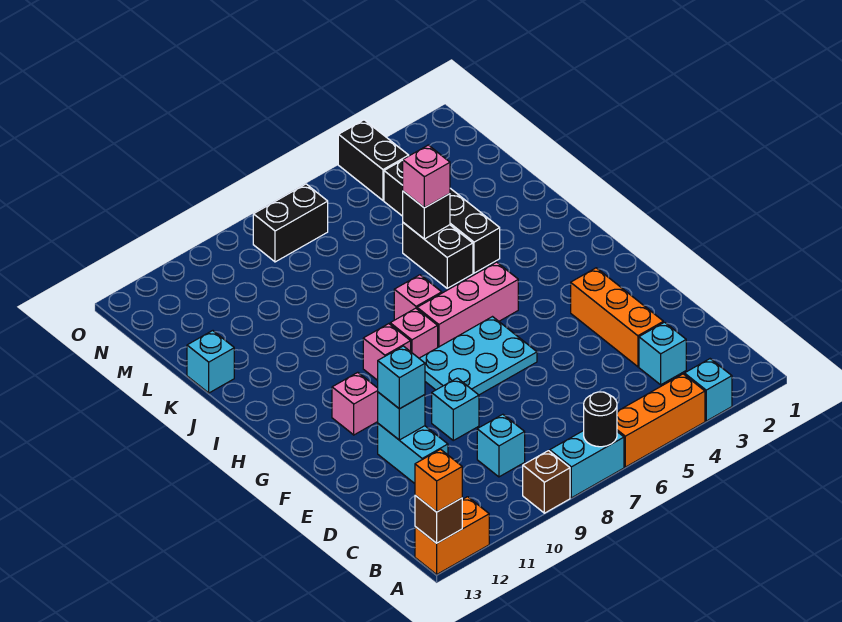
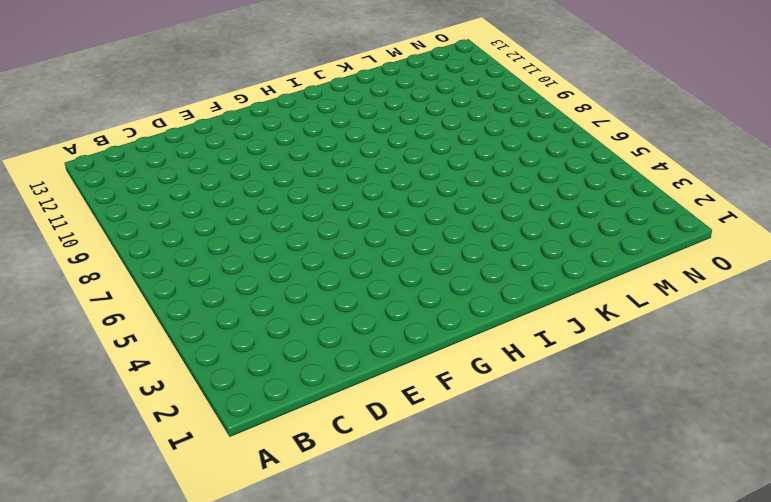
none -> cyan 1x1 brick [685,359,732,421]
none -> orange 1x3 brick [617,374,705,467]
none -> cyan 1x2 brick [550,431,624,498]

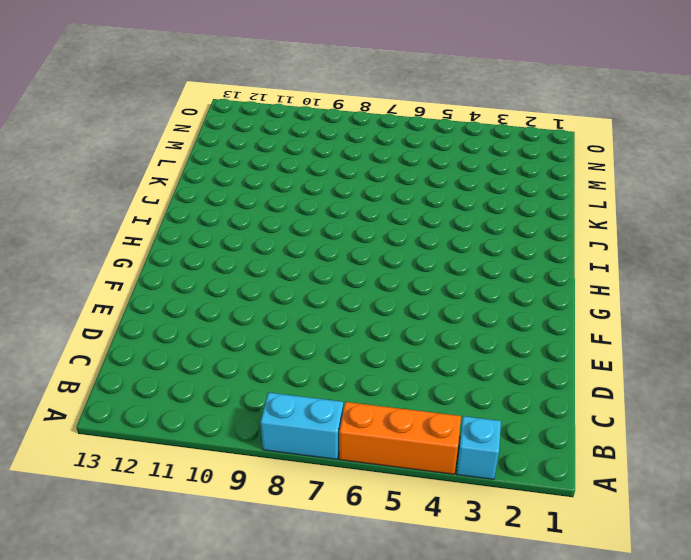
none -> brown 1x1 brick [523,451,570,513]
none -> orange 1x2 brick [415,497,489,574]
none -> cyan 1x1 brick [639,322,686,385]

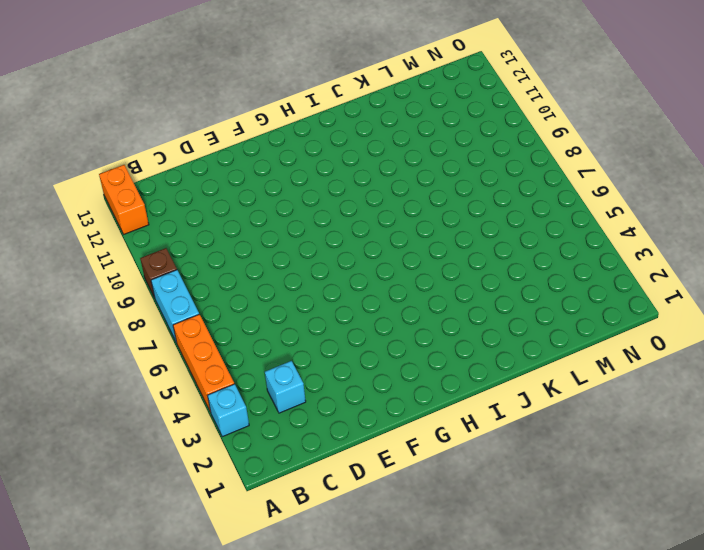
none -> cyan 1x1 brick [477,414,525,477]
none -> orange 1x3 brick [571,268,663,367]
none -> cyan 1x2 brick [378,424,448,483]

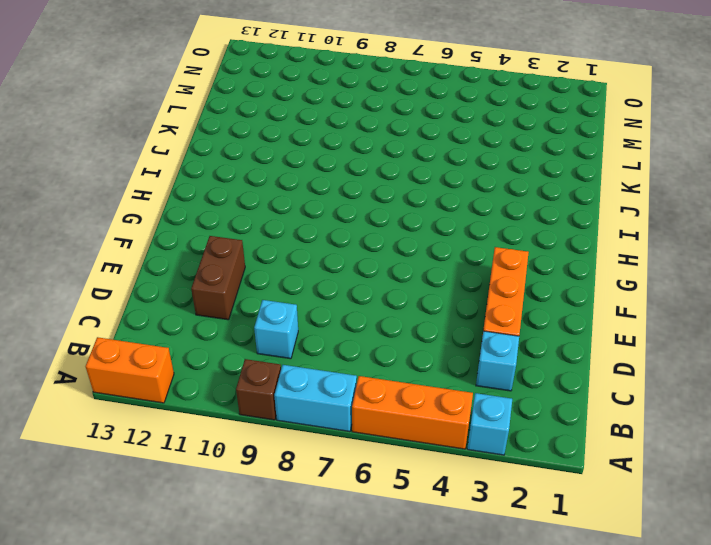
brown 1x2 brick [191,236,245,320] -> cyan 1x2 brick [378,424,448,483]
none -> cyan 1x1 brick [432,378,479,440]
none -> cyan 2x3 plate [419,317,537,395]
none -> pink 1x1 brick [332,372,378,435]

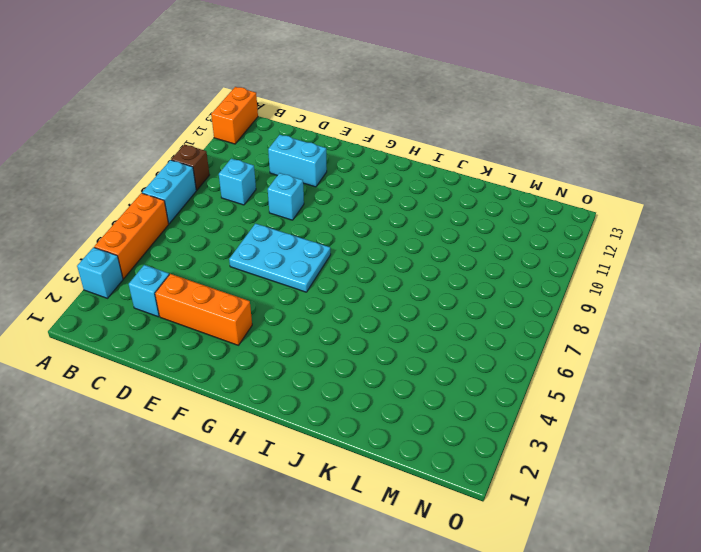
cyan 2x3 plate [229,224,331,292] -> cyan 2x3 plate turned to [419,317,537,395]
none -> pink 1x1 brick [332,372,378,435]
none -> pink 1x3 brick [417,262,518,347]
none -> pink 1x1 brick [390,308,438,358]

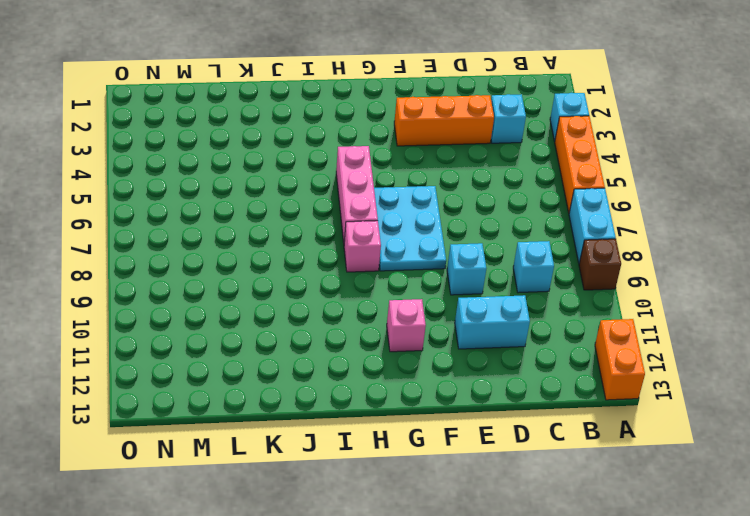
none -> pink 1x1 brick [363,324,411,380]
none -> pink 1x1 brick [394,275,442,320]
none -> black 1x4 brick [384,160,500,273]

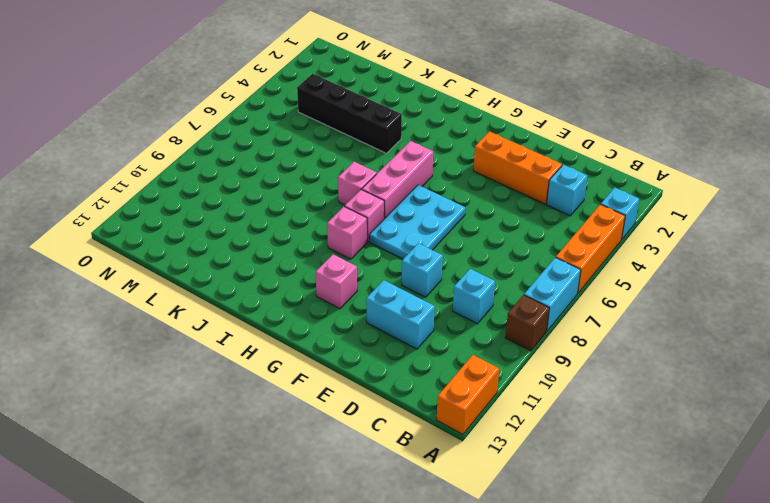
none -> black 1x2 brick [403,223,473,288]
none -> cyan 1x1 brick [187,331,234,393]
none -> black 1x2 brick [338,120,409,200]

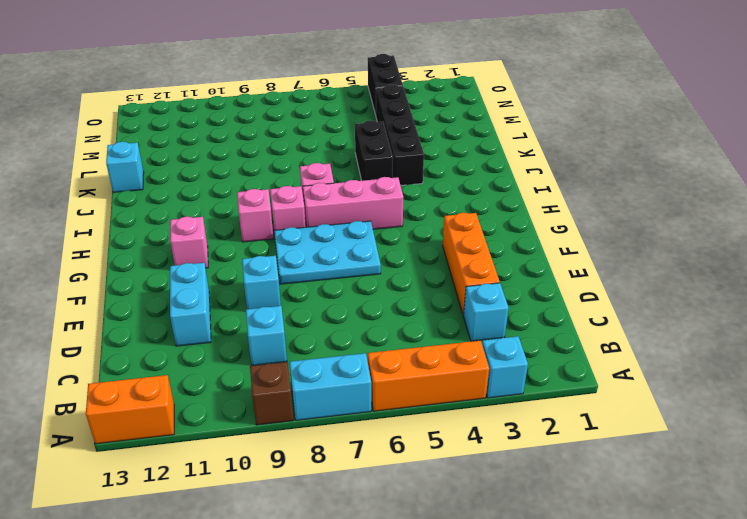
none -> black 1x2 brick [253,184,328,262]
none -> black 1x1 round brick [584,392,617,447]
none -> brown 1x1 brick [415,495,462,543]

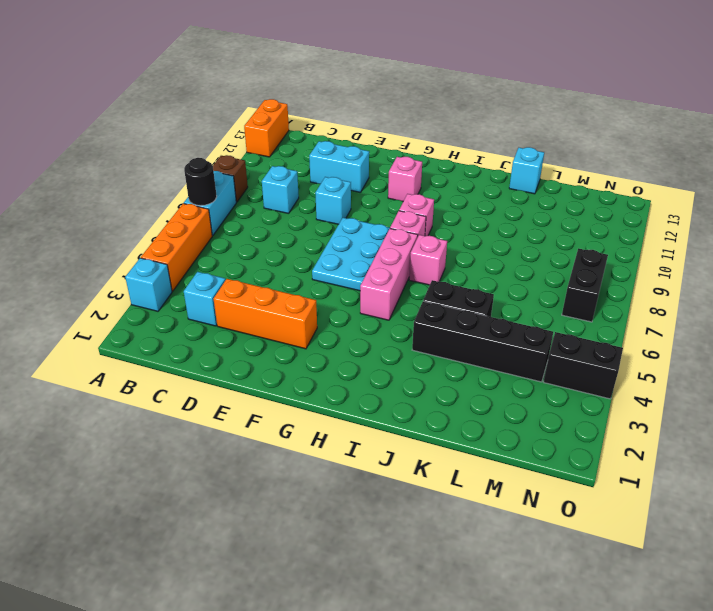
none -> brown 1x1 brick [415,495,462,543]
none -> cyan 1x1 brick [378,392,425,440]
none -> black 1x1 brick [403,191,450,239]

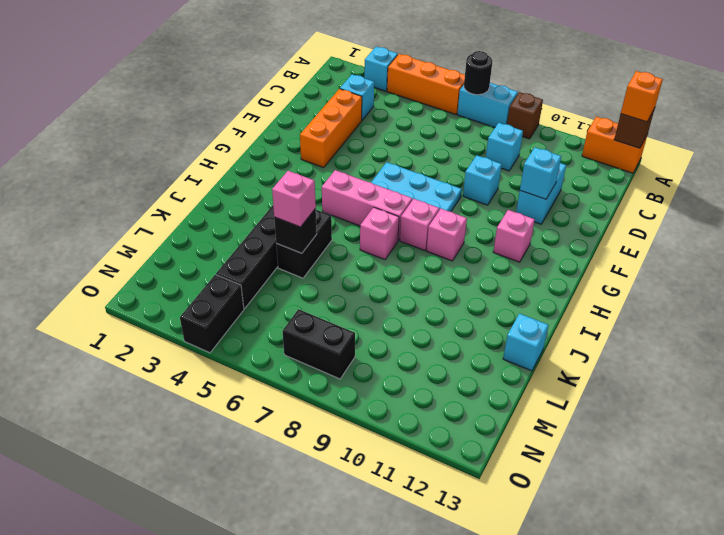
none -> cyan 1x1 brick [378,346,425,409]

